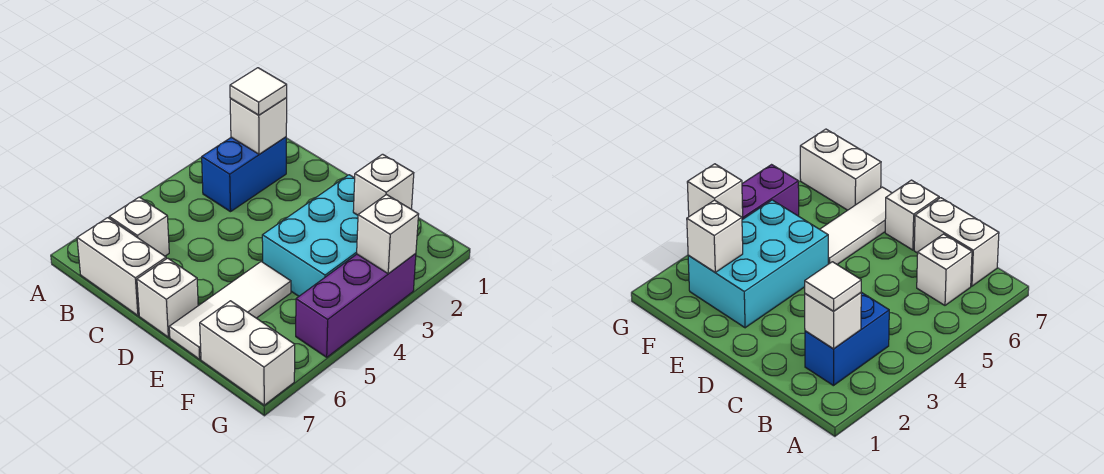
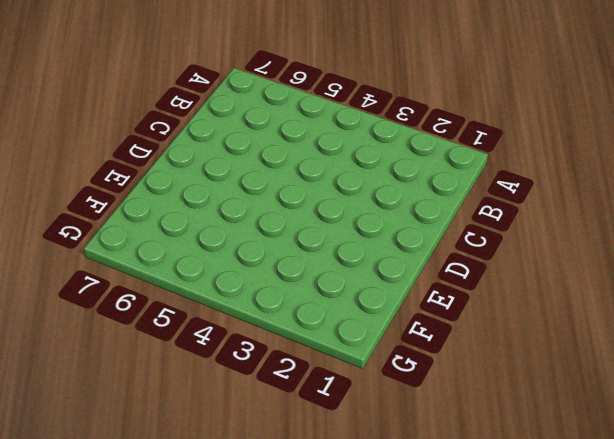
none -> blue 1x2 brick [202,137,286,212]
none -> white 1x1 brick [109,197,169,256]
none -> white 1x2 brick [77,218,166,316]

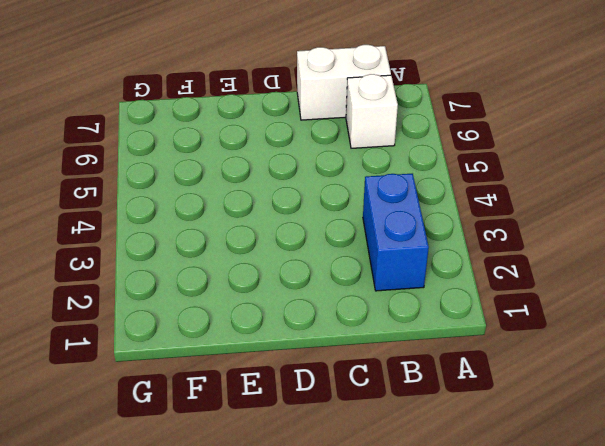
none -> white 1x1 brick [137,258,198,337]
none -> cyan 2x3 brick [262,175,358,296]
none -> white 1x3 tile [169,262,291,359]

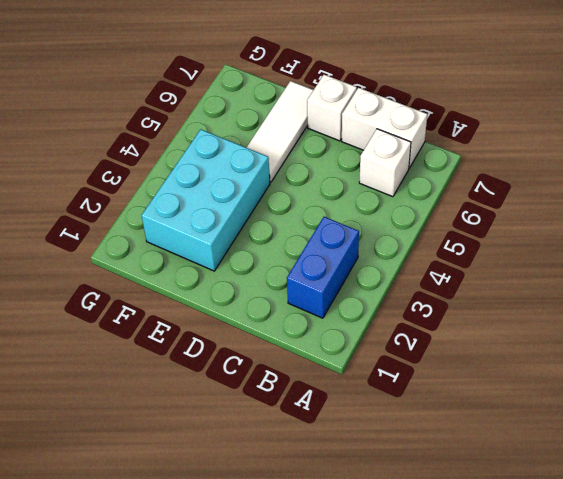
none -> white 1x2 brick [200,301,295,405]
none -> purple 1x3 brick [296,254,416,357]
none -> white 1x1 brick [230,98,287,154]

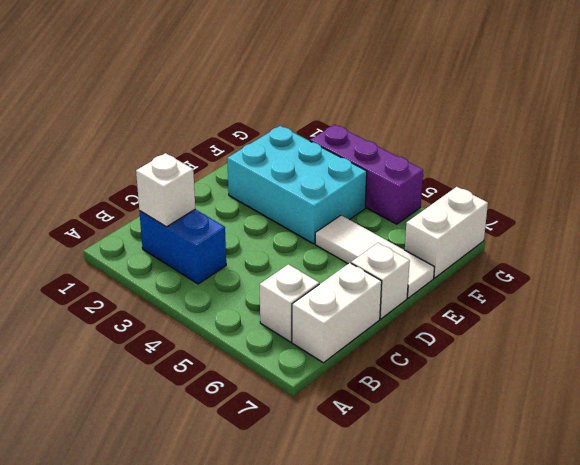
none -> white 1x1 brick [353,154,414,215]
none -> white 1x1 brick [357,195,419,274]
none -> white 1x1 tile [230,68,287,115]

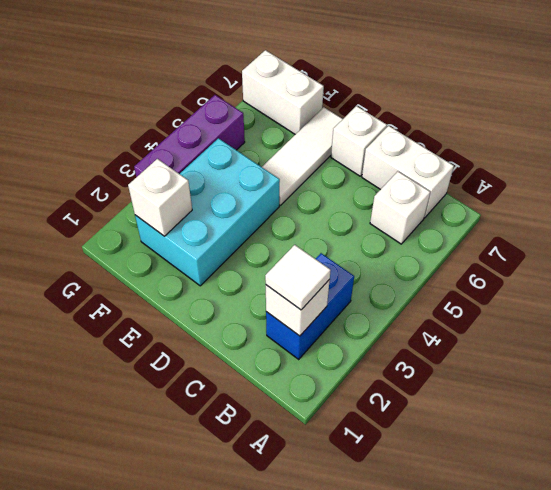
none -> white 1x1 brick [357,195,419,274]

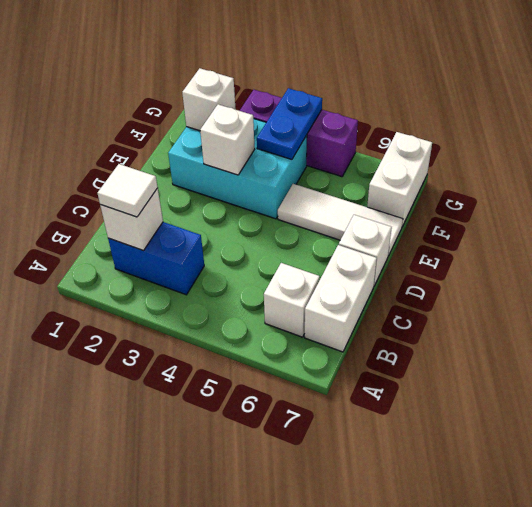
white 1x1 brick [200,104,255,175] -> white 1x1 brick moved to [357,195,419,274]
blue 1x2 plate [257,88,322,159] -> none

